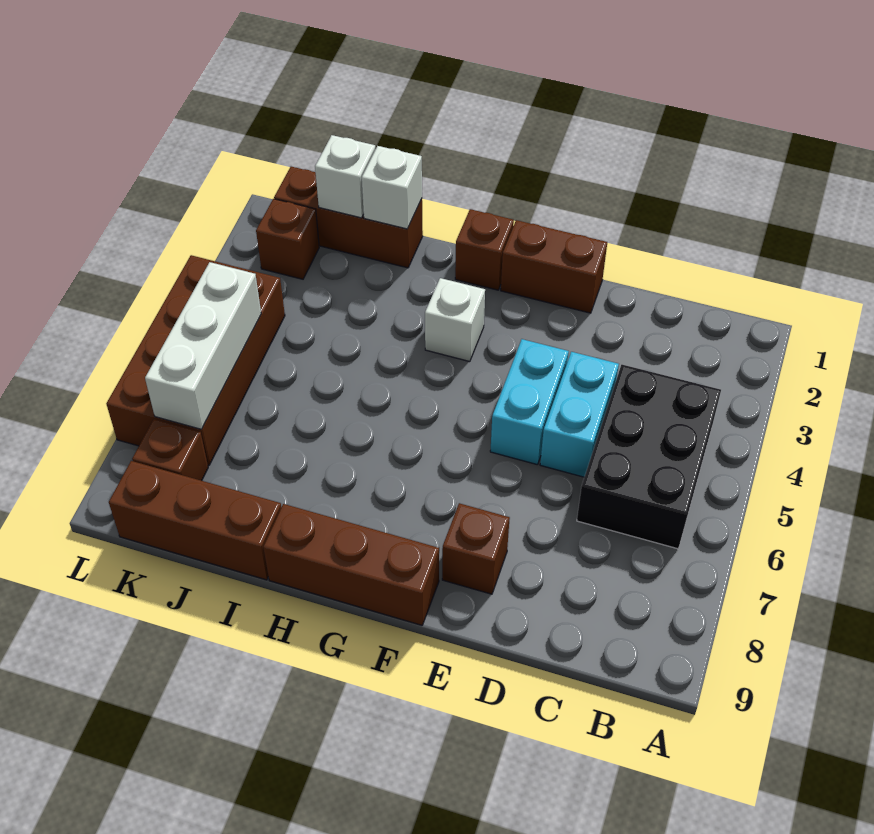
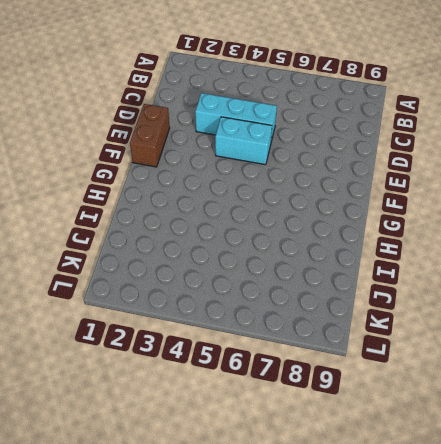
cyan 1x3 brick [195,93,277,141] -> cyan 1x2 brick [540,352,619,477]
none -> black 2x3 brick [577,365,721,549]
none -> brown 1x1 brick [442,503,510,594]
none -> brown 1x3 brick [263,504,439,625]

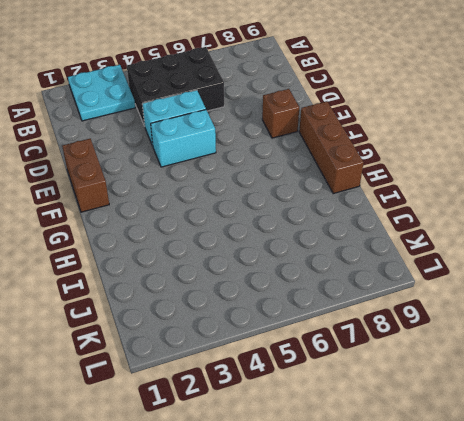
cyan 2x2 plate [68,65,135,121] -> none
none -> brown 1x1 brick [455,209,514,290]
none -> white 1x1 brick [425,278,485,362]
none -> brown 1x3 brick [274,167,423,268]

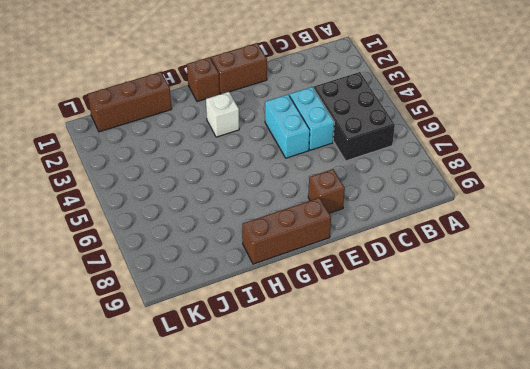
none -> brown 1x3 brick [109,461,281,580]
none -> brown 1x1 brick [256,199,319,279]
none -> brown 2x4 brick [106,255,285,466]

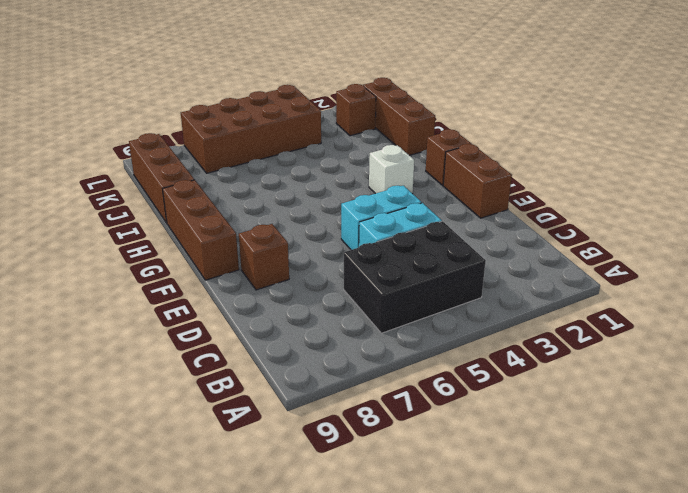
none -> brown 1x1 brick [132,419,208,481]
none -> white 1x1 brick [362,146,422,229]
none -> white 1x1 brick [315,135,375,218]

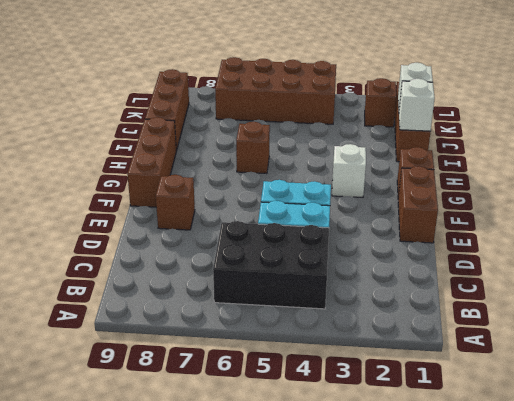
brown 1x1 brick [236,122,270,174] -> brown 1x1 brick moved to [132,419,208,481]
none -> white 1x3 brick [145,262,261,429]

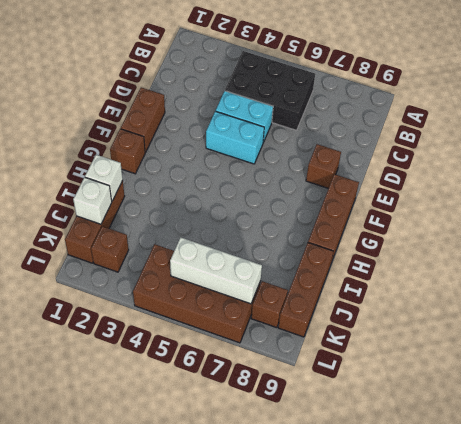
none -> white 1x1 brick [425,278,485,362]

